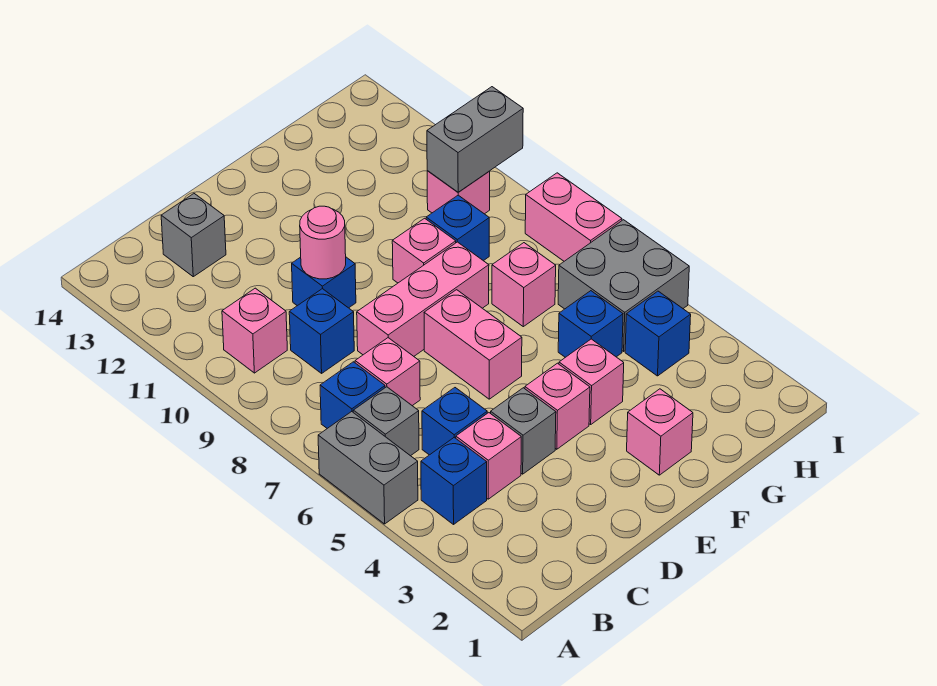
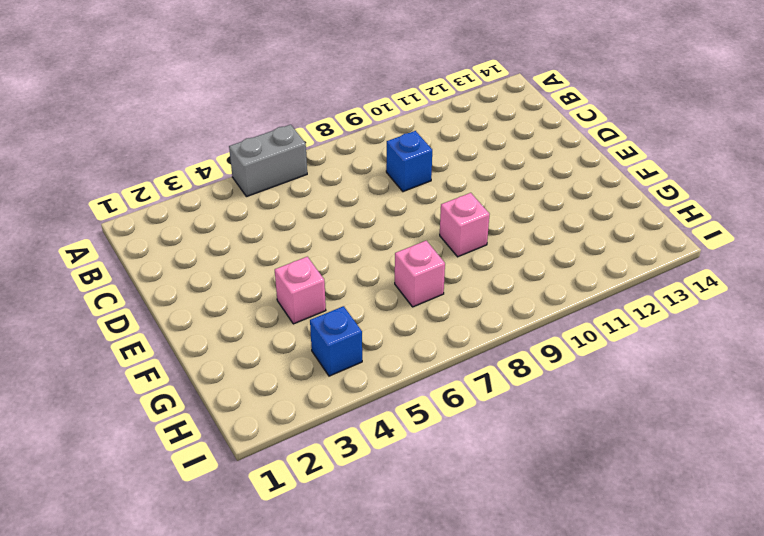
none -> blue 1x1 brick [421,437,487,524]
none -> grey 1x1 brick [353,387,419,456]
none -> blue 1x1 brick [320,362,385,428]

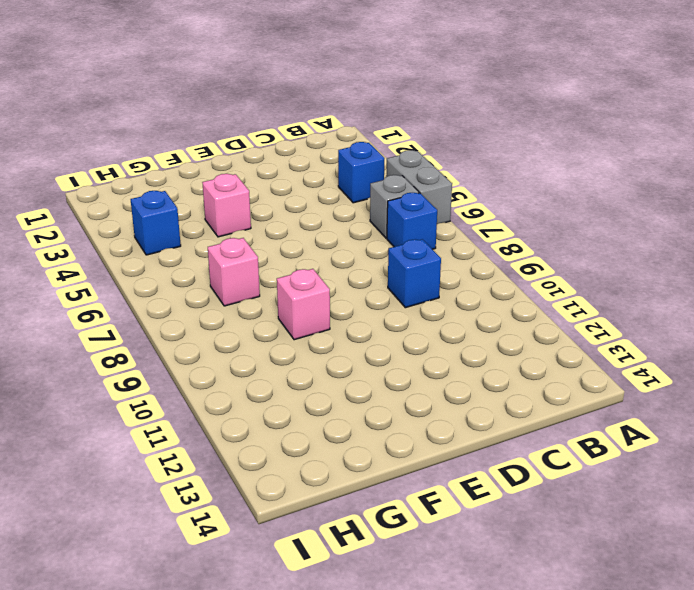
none -> pink 1x1 brick [222,288,287,373]
none -> pink 1x1 brick [456,413,521,499]
none -> blue 1x1 brick [422,388,487,455]

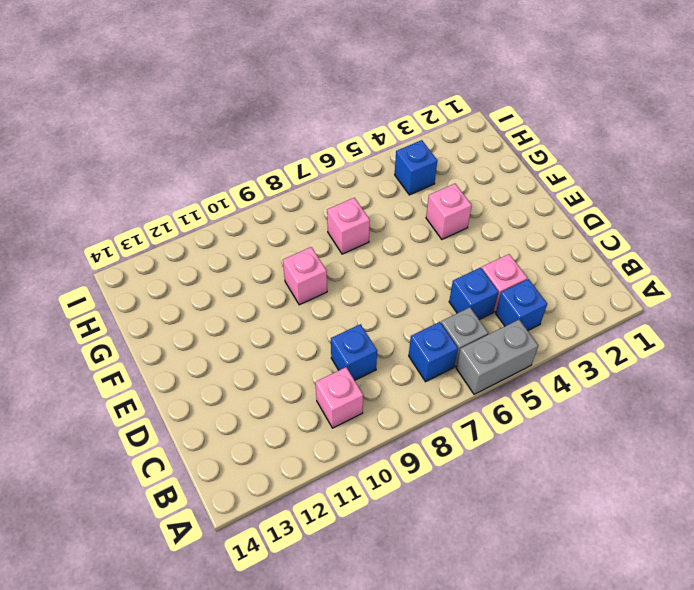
none -> pink 1x1 brick [355,338,420,406]
none -> grey 1x1 brick [161,194,226,277]
none -> grey 1x1 brick [491,388,556,474]

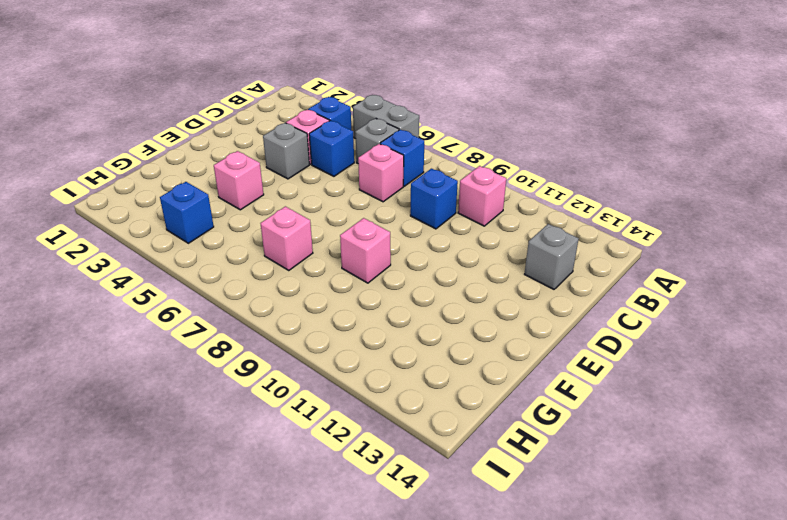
none -> pink 1x3 brick [357,242,489,356]
none -> blue 1x1 brick [292,257,356,308]
none -> pink 1x1 brick [525,363,590,449]

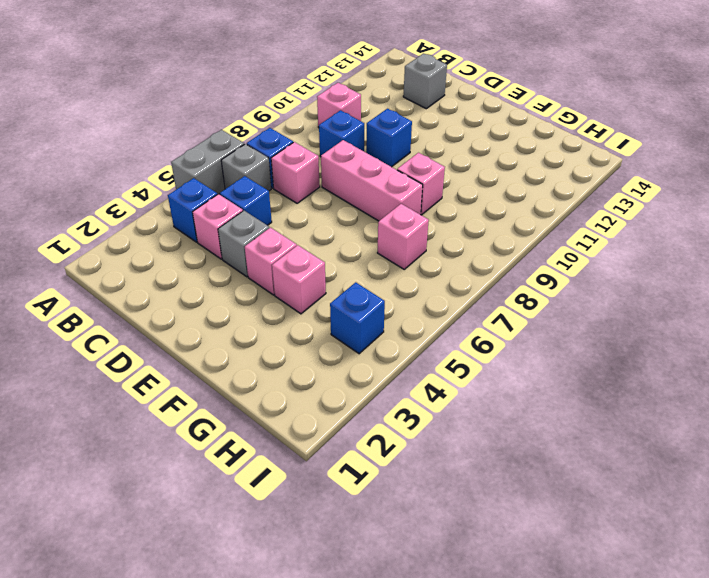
none -> pink 1x2 brick [424,290,522,399]
none -> pink 1x1 brick [627,389,693,475]
none -> blue 1x1 brick [558,291,623,357]

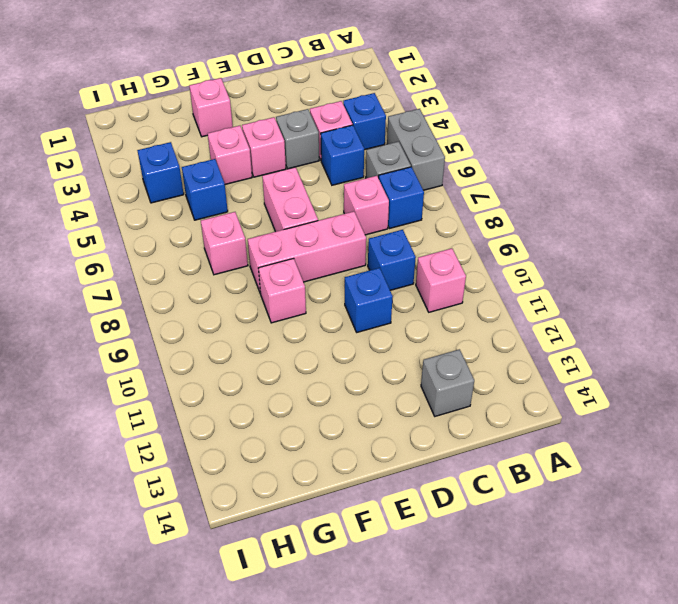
none -> blue 1x1 brick [426,195,489,261]
none -> grey 2x2 brick [558,220,689,351]
none -> pink 1x1 brick [427,171,490,214]

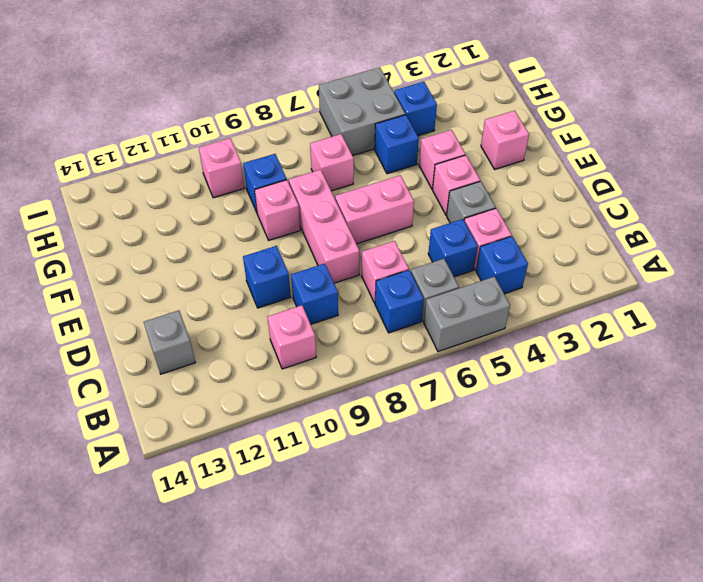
none -> pink 1x2 brick [525,173,622,261]
none -> pink 1x1 round brick [300,206,346,279]
none -> grey 1x2 brick [427,87,523,192]

